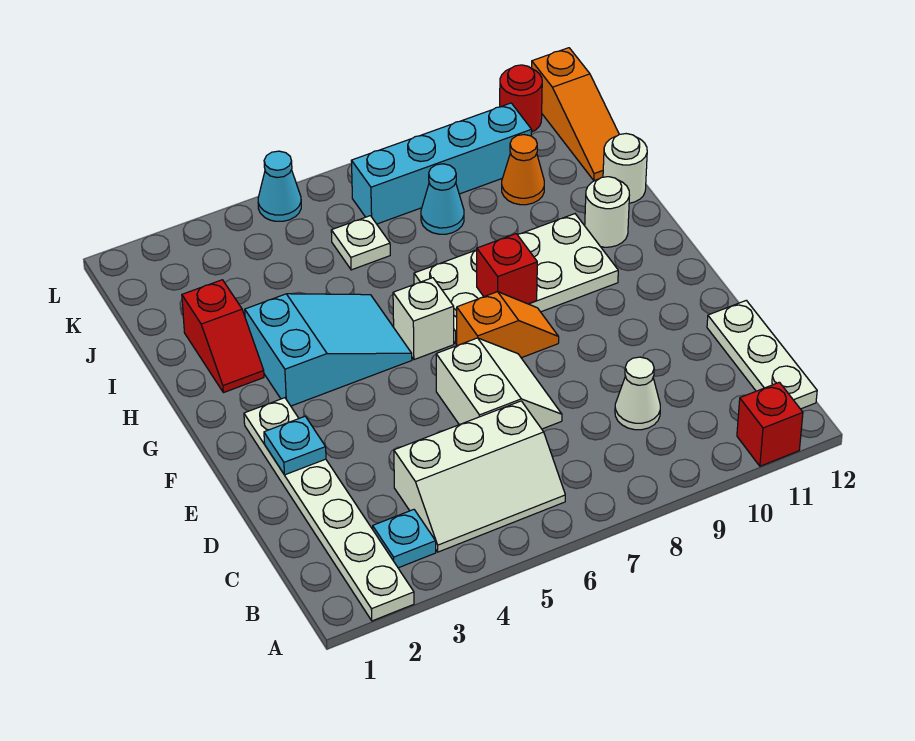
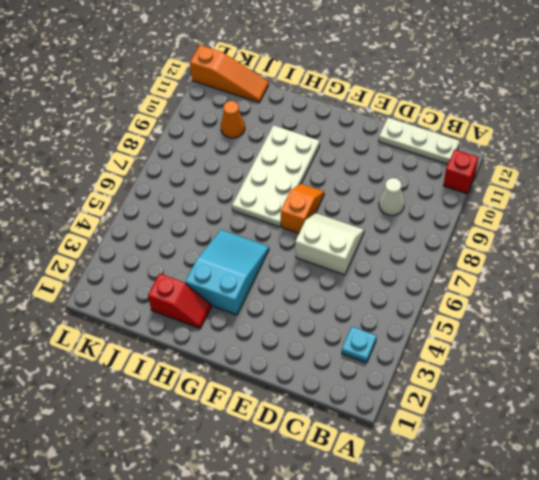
none -> white 1x6 plate [244,398,414,621]
none -> white 2x3 slope [394,401,565,552]
none -> white 1x1 brick [393,278,454,360]

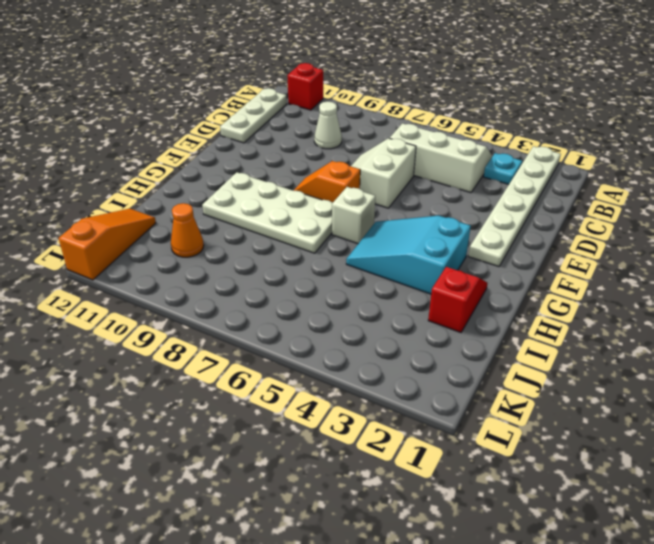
none -> white 1x1 round brick [585,177,629,247]
none -> white 1x1 round brick [603,134,647,203]
none -> white 1x1 plate [331,216,390,270]

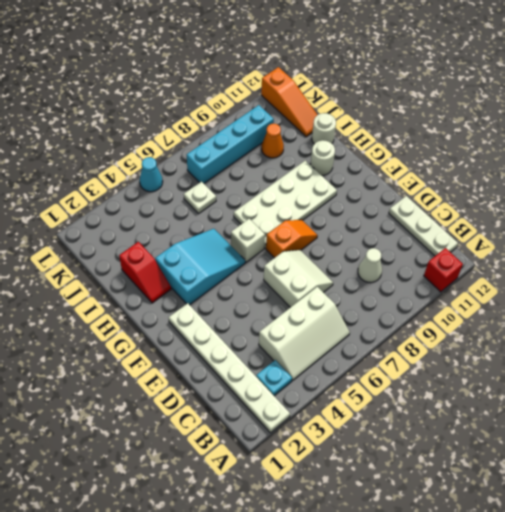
none -> cyan 1x1 cone [421,164,464,234]
none -> red 1x1 round brick [500,65,542,132]
none -> cyan 1x1 plate [264,416,326,475]

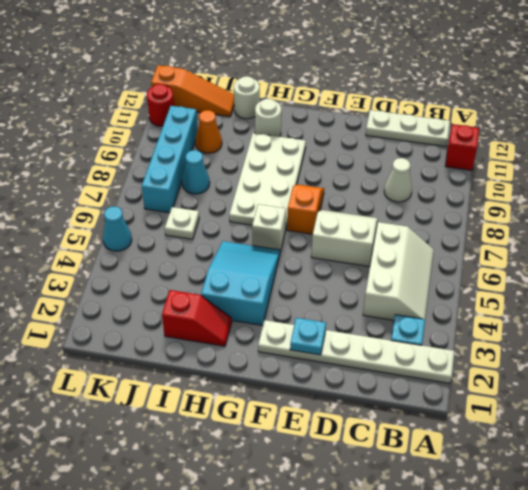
none -> red 1x1 brick [477,234,537,304]

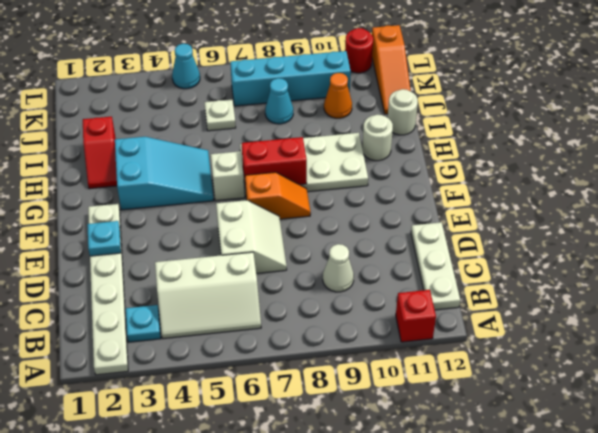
red 1x2 brick [242,137,307,188] -> red 1x1 brick [477,234,537,304]

